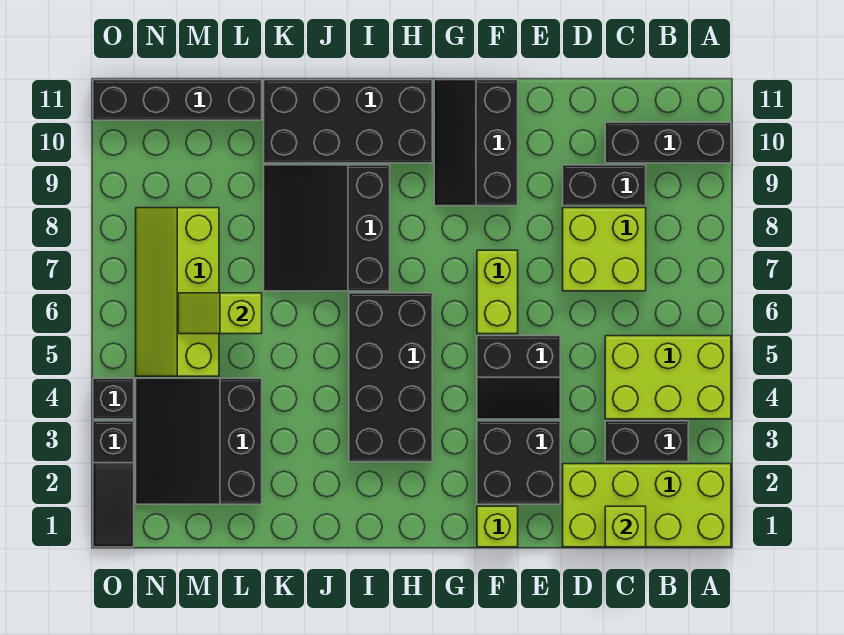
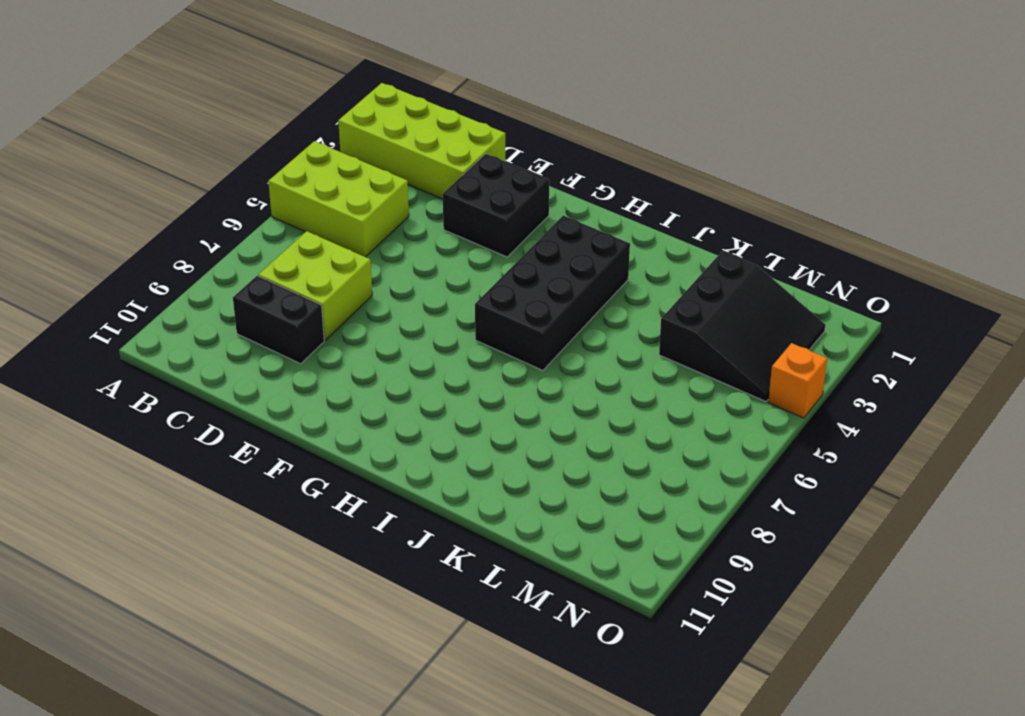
orange 1x1 brick [768,343,827,418] -> black 1x1 brick [93,378,134,419]
none -> black 1x3 brick [605,122,731,163]
none -> black 1x2 brick [605,421,688,462]
none -> black 2x2 slope [477,336,560,419]

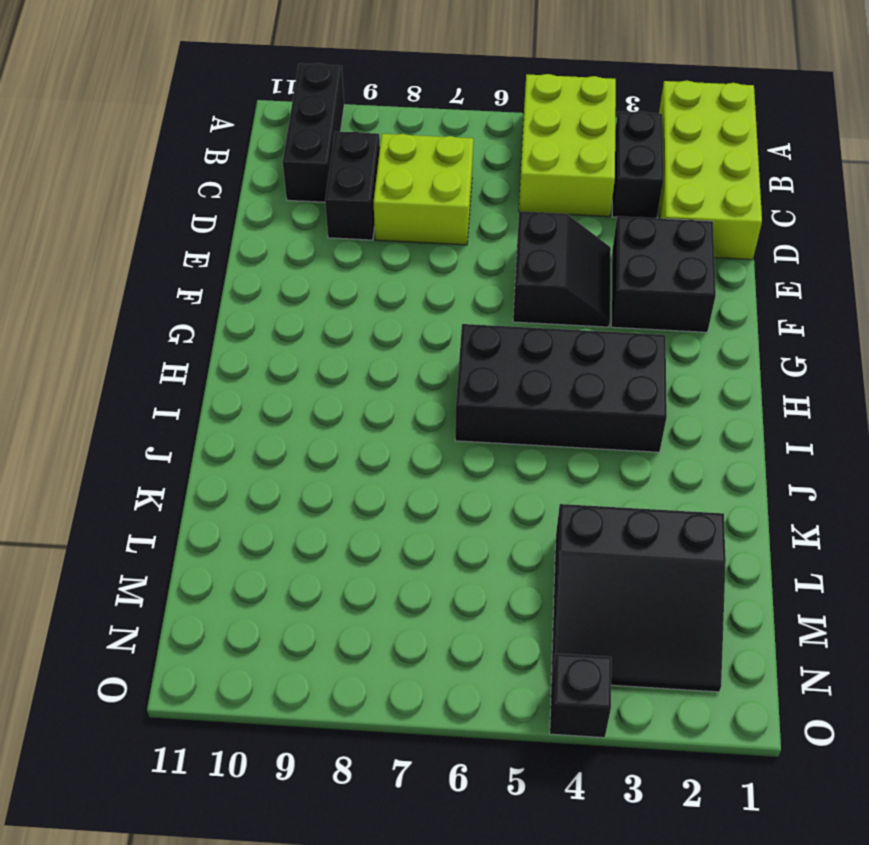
none -> lime 1x1 brick [477,506,518,547]
none -> lime 1x2 brick [477,250,518,334]
none -> black 2x3 slope [434,80,518,206]

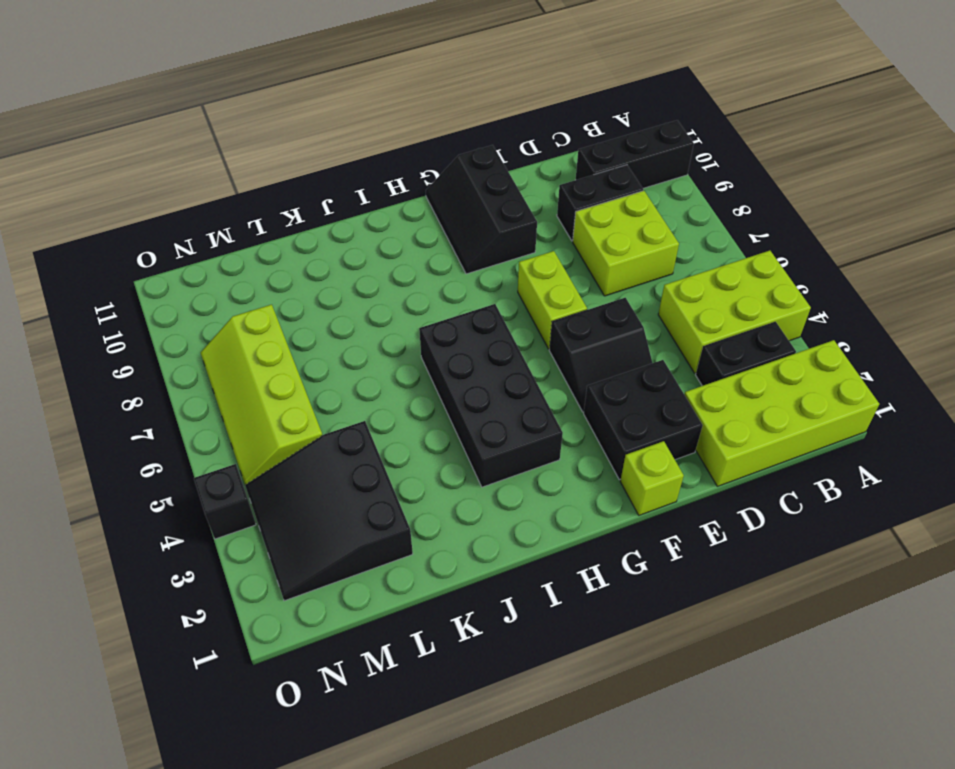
none -> black 2x4 brick [264,80,432,163]
none -> black 3x3 slope [264,165,390,291]
none -> black 1x4 brick [93,80,262,120]

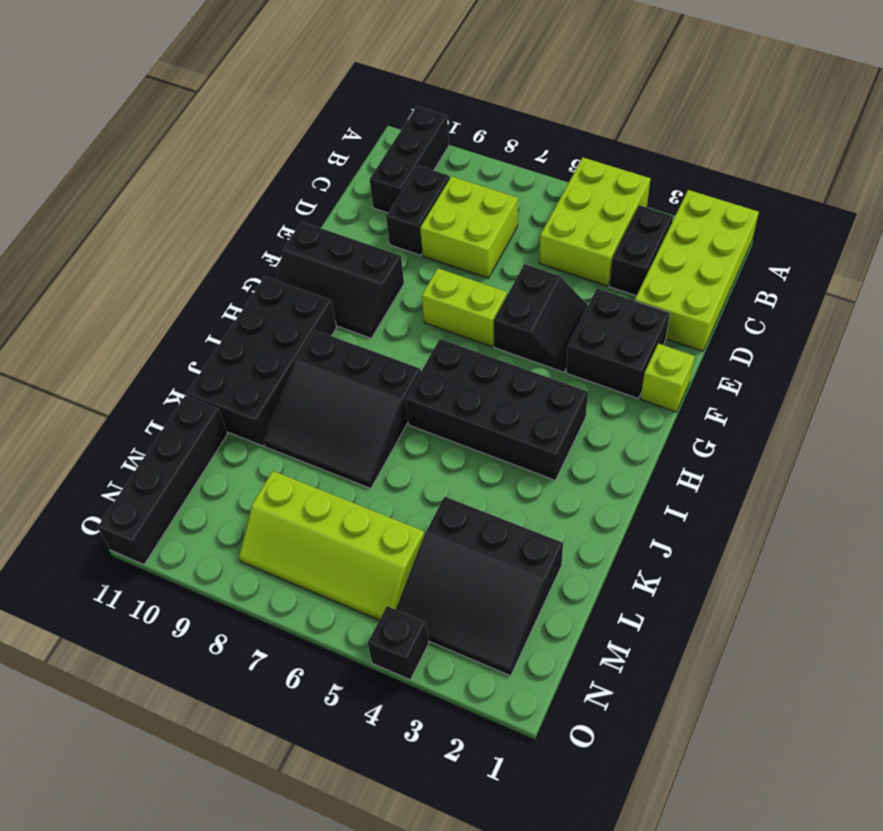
none -> black 1x3 slope [93,421,134,547]
none -> lime 1x1 brick [605,506,646,547]
none -> lime 1x2 slope [178,293,262,334]

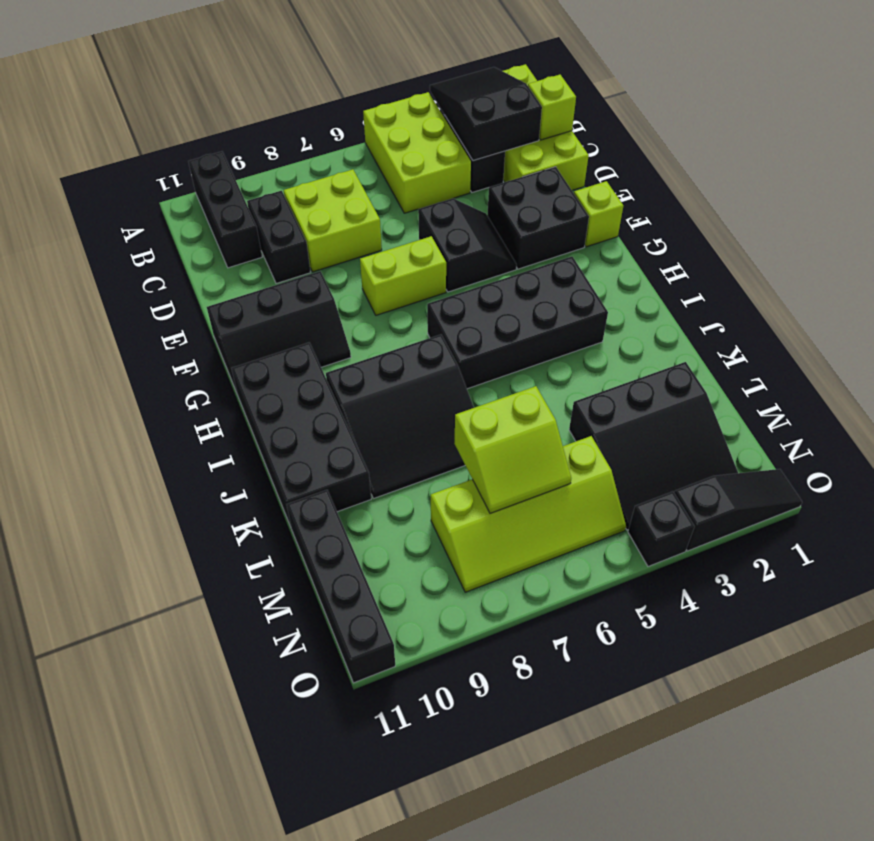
black 2x3 slope [430,67,542,161] -> none
lime 2x2 slope [454,386,571,513] -> lime 1x2 slope [178,293,262,334]

